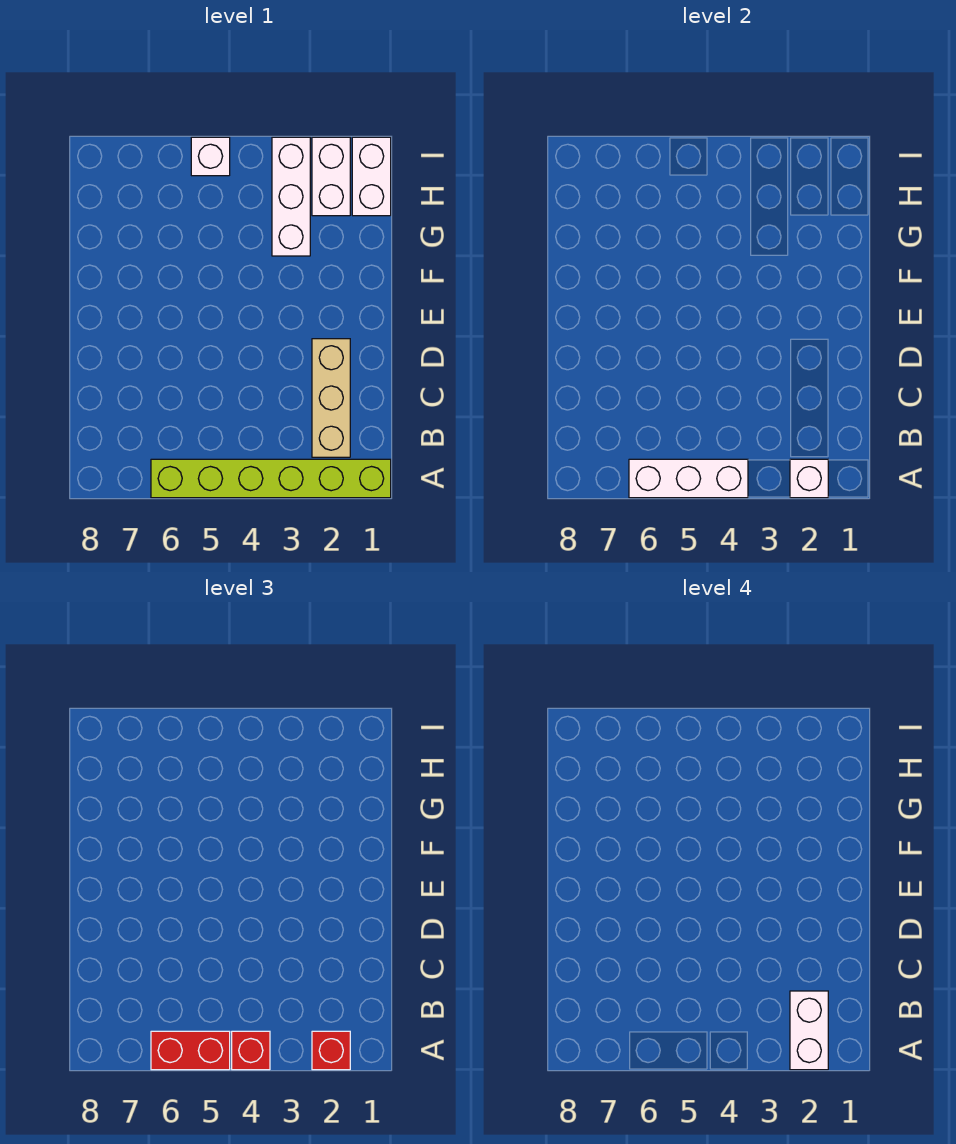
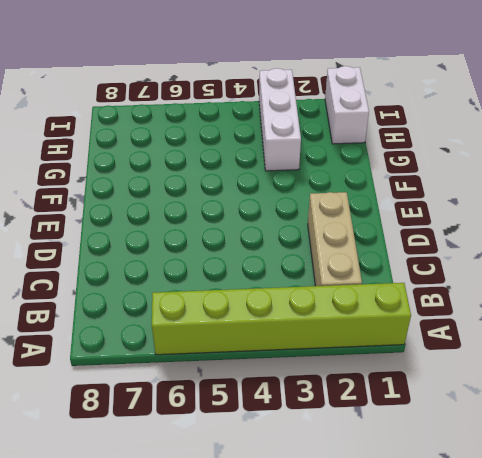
none -> white 1x2 brick [312,137,350,216]
none -> white 1x1 brick [191,137,230,176]
none -> white 1x1 brick [790,459,828,498]

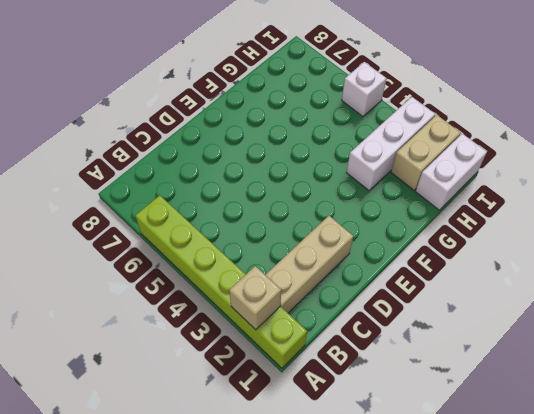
tan 1x1 brick [229,266,281,330] -> white 1x1 brick [790,459,828,498]
tan 1x2 brick [391,115,461,190] -> white 1x2 brick [312,137,350,216]
none -> white 1x3 brick [629,459,748,498]
none -> red 1x1 brick [312,1031,350,1070]
none -> red 1x1 brick [232,1031,270,1070]

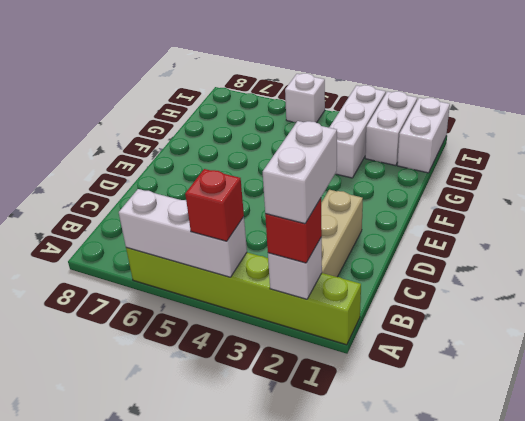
none -> red 1x2 brick [151,1031,230,1070]

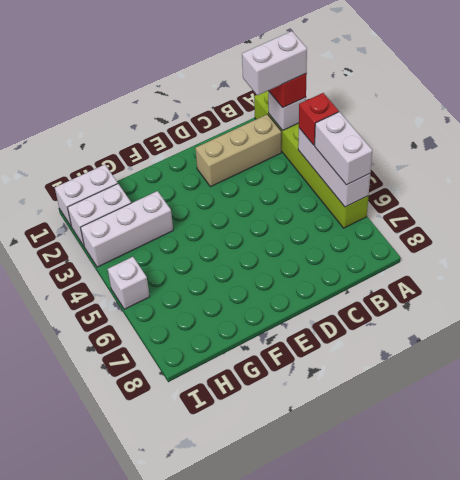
white 1x2 brick [315,112,373,185] -> red 1x2 brick [151,1031,230,1070]

